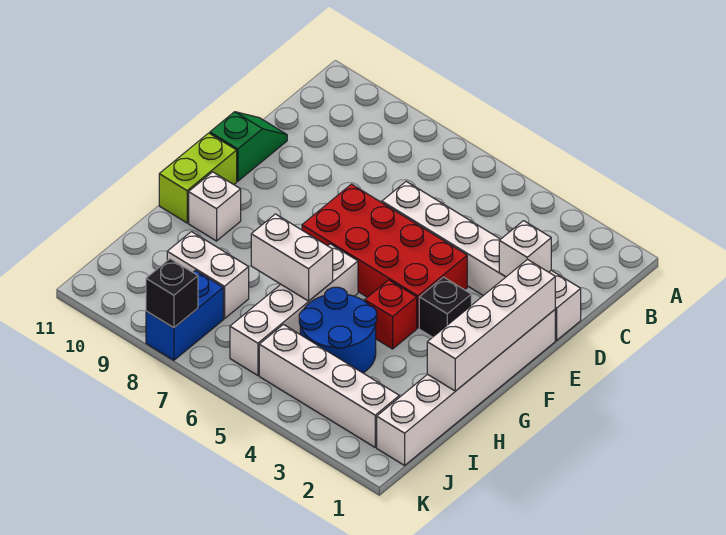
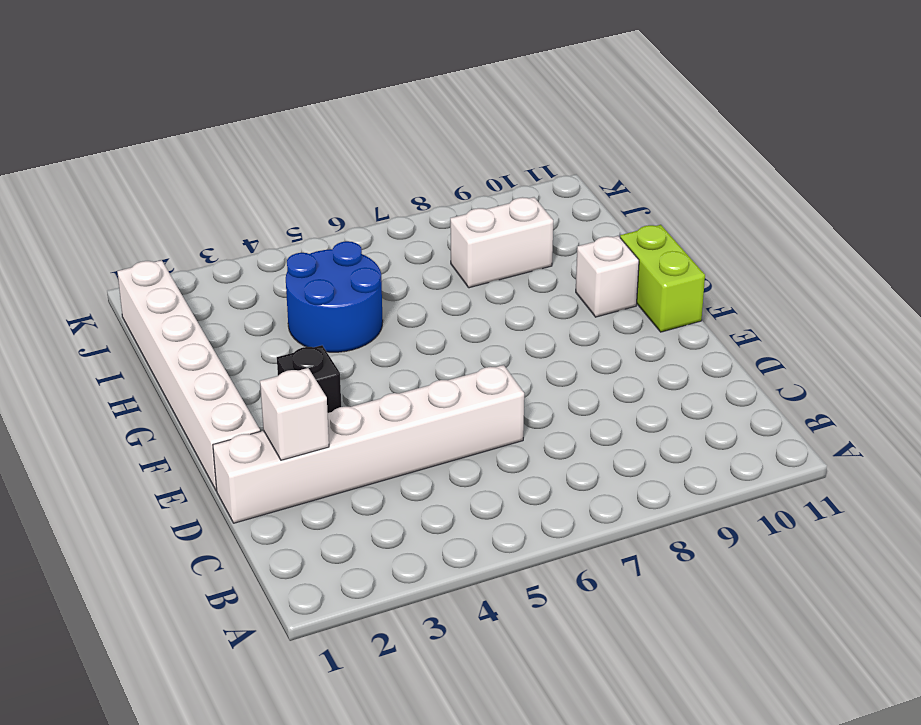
none -> green 1x2 slope [210,112,287,181]
none -> red 2x4 brick [302,184,467,328]
none -> red 1x1 brick [365,280,417,349]

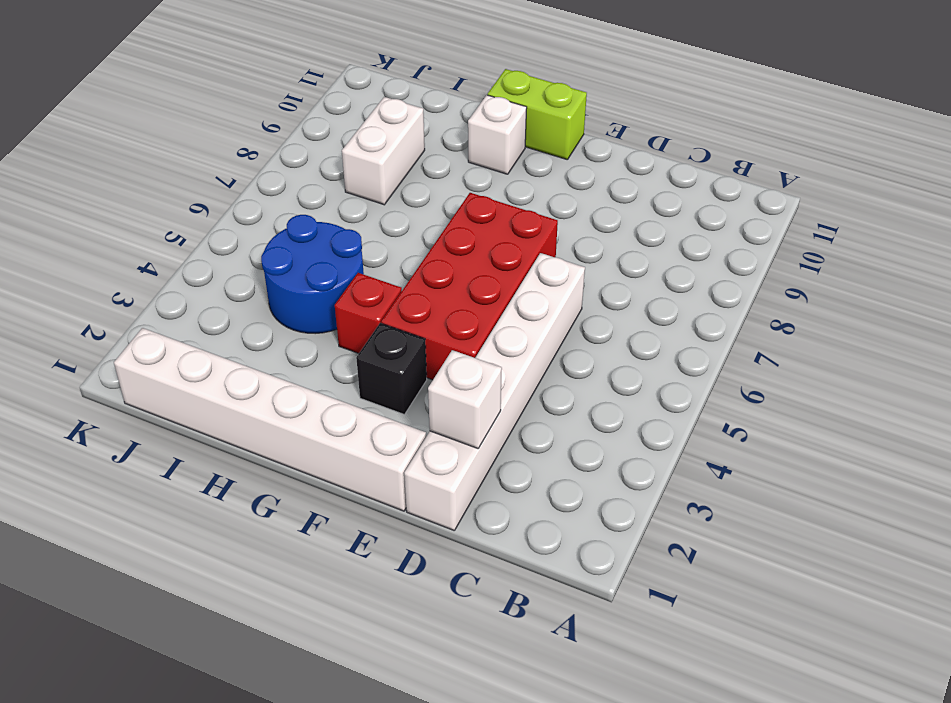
none -> green 1x2 slope [210,112,287,181]
none -> white 1x4 brick [230,244,358,375]
none -> white 1x4 brick [259,325,399,447]

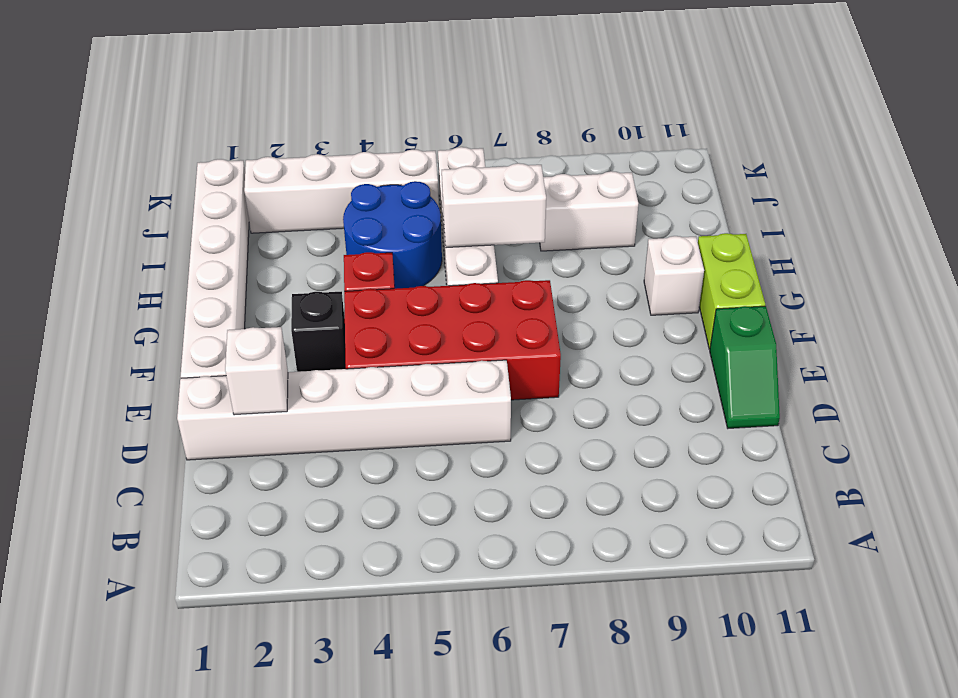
none -> blue 1x2 brick [146,271,223,360]
none -> white 1x4 brick [427,259,555,391]
none -> black 1x1 brick [146,259,198,328]

